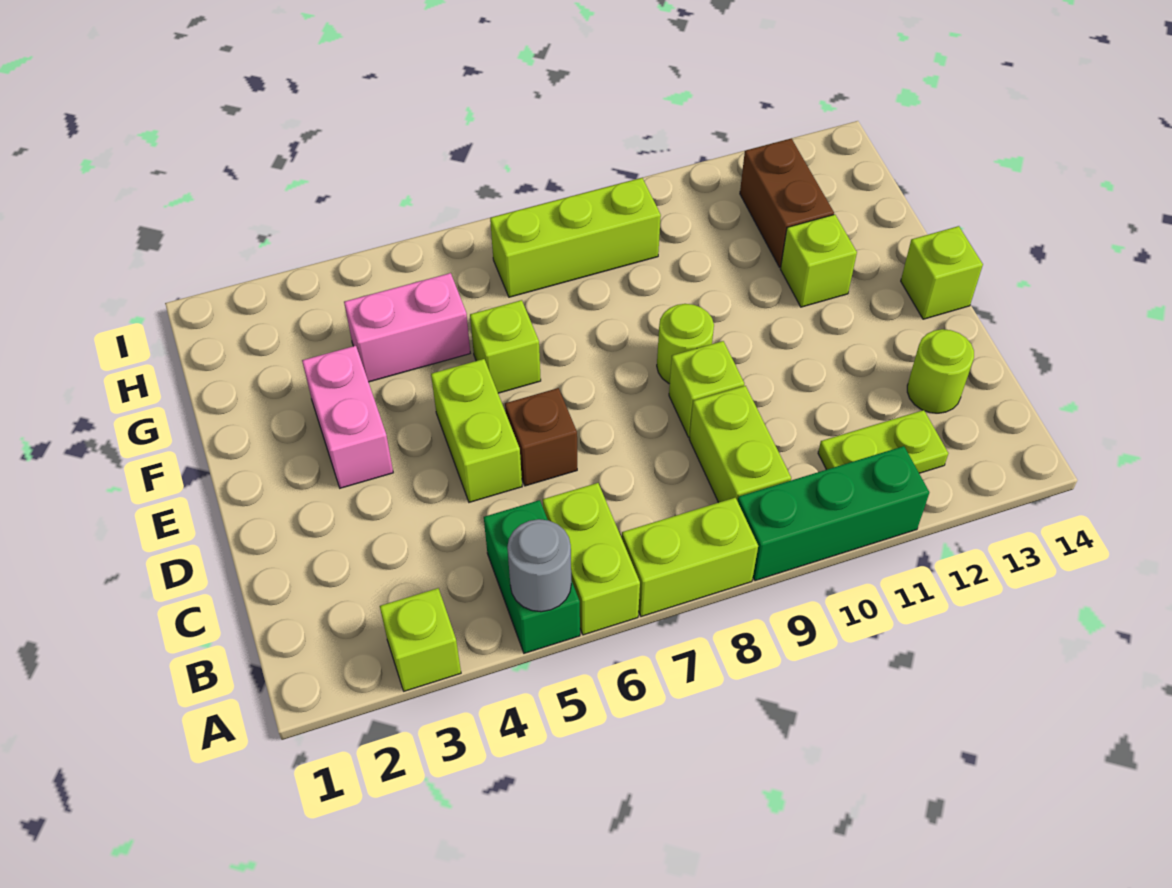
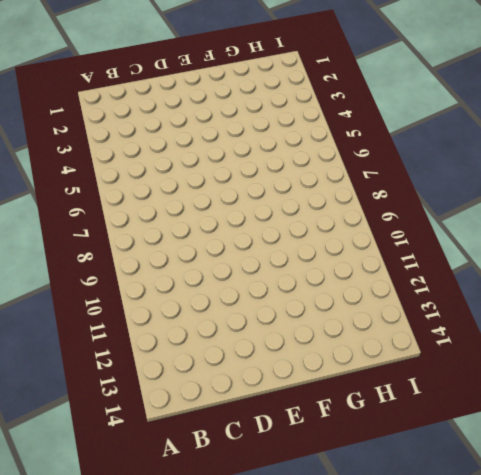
none -> lime 1x1 brick [380,588,461,691]
none -> green 1x2 brick [484,500,580,653]
none -> lime 1x2 brick [543,483,640,635]

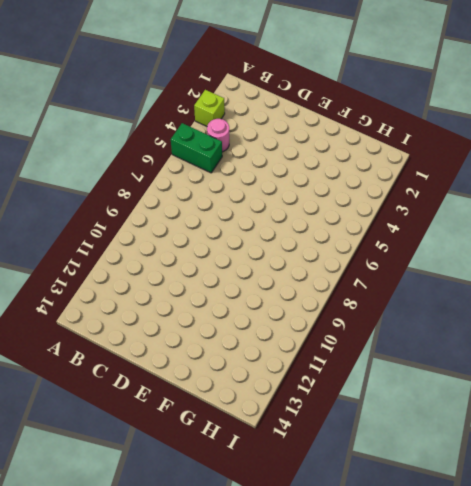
pink 1x1 round brick [207,119,229,152] -> none
none -> lime 1x2 brick [543,483,640,635]
none -> lime 1x2 brick [622,498,758,617]
none -> green 1x3 brick [738,446,929,581]

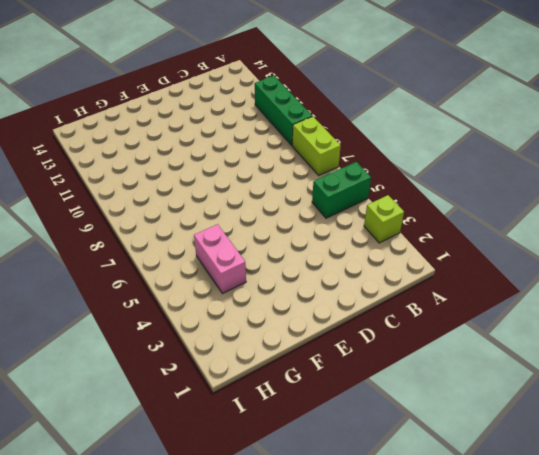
none -> lime 1x2 brick [543,483,640,635]
none -> lime 1x2 brick [689,386,791,503]
none -> lime 1x2 plate [818,410,948,473]

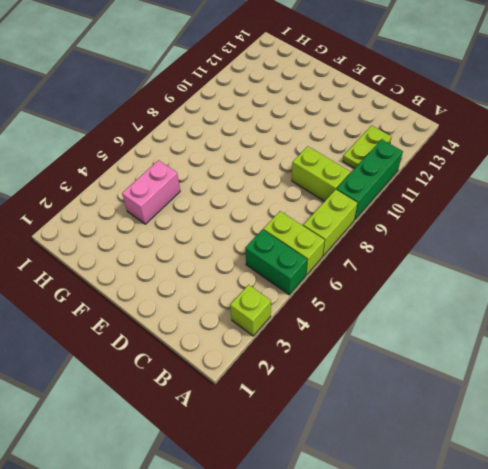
none -> lime 1x1 round brick [907,329,974,413]
none -> lime 1x2 brick [431,359,522,502]
none -> brown 1x1 brick [505,388,577,486]

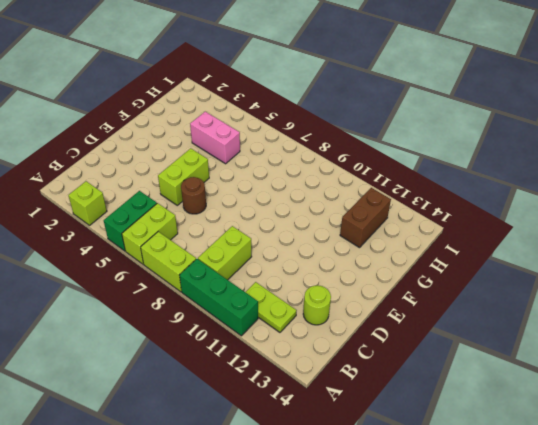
brown 1x1 round brick [181,177,206,214] -> brown 1x1 brick [505,388,577,486]
none -> lime 1x1 brick [669,341,744,437]
none -> pink 1x2 brick [302,346,393,488]
none -> lime 1x1 round brick [657,304,714,384]

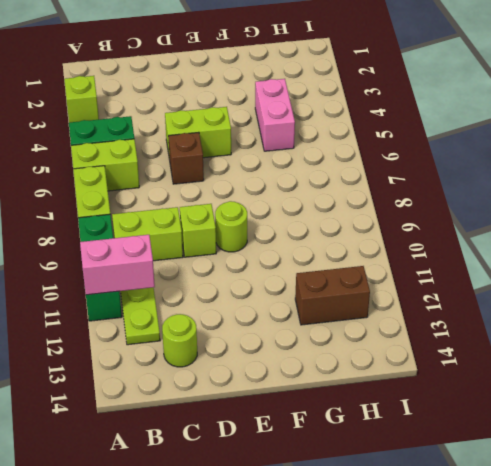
pink 1x2 brick [80,235,155,295] -> pink 1x2 brick moved to [302,346,393,488]
none -> lime 1x1 brick [901,226,983,319]
none -> lime 1x1 brick [470,300,541,393]
none -> lime 1x1 brick [781,214,857,307]

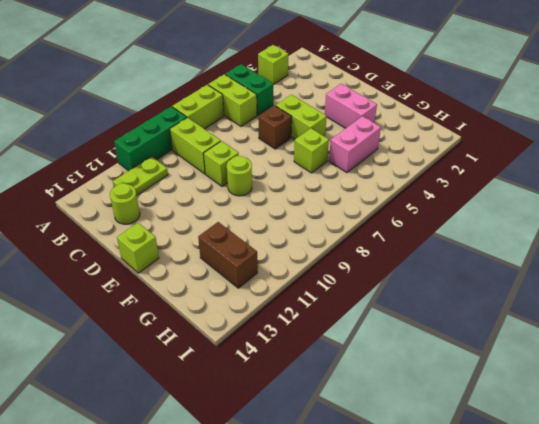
none -> lime 1x1 brick [781,214,857,307]
none -> lime 1x3 brick [490,178,661,297]
none -> grey 1x1 round brick [507,519,571,612]

